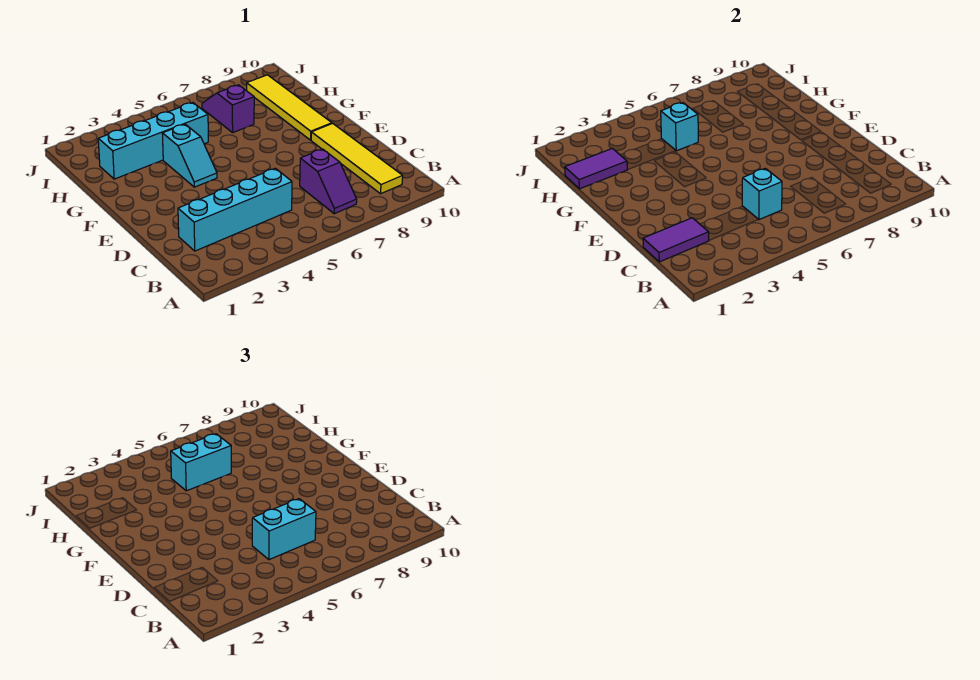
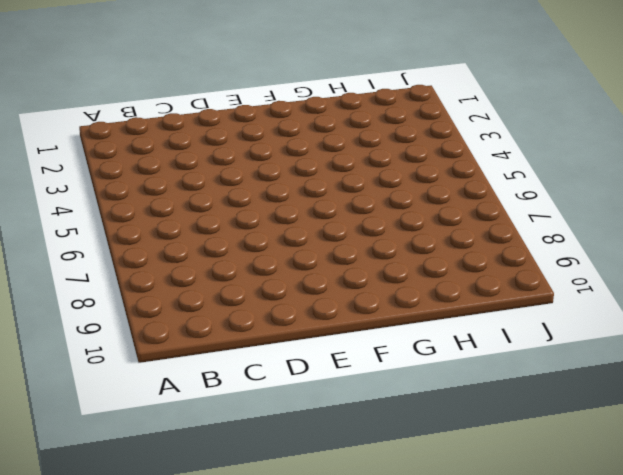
none -> purple 1x2 slope [300,149,357,214]
none -> yellow 1x4 tile [311,123,403,194]
none -> cyan 1x4 brick [178,168,292,251]

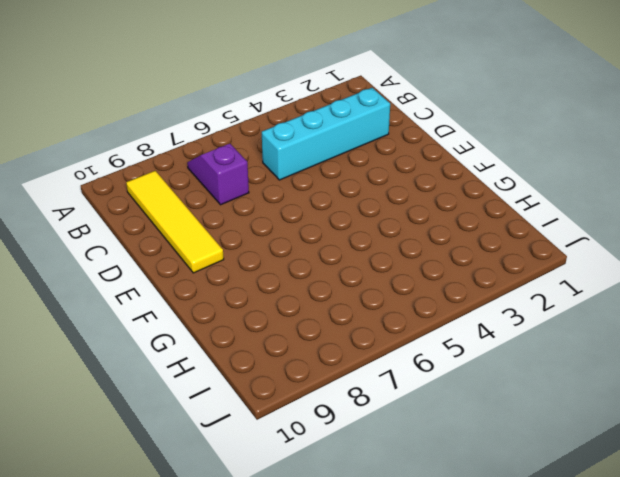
none -> cyan 1x2 slope [162,124,217,187]
none -> yellow 1x4 tile [247,75,332,140]
none -> cyan 1x4 brick [98,103,208,179]

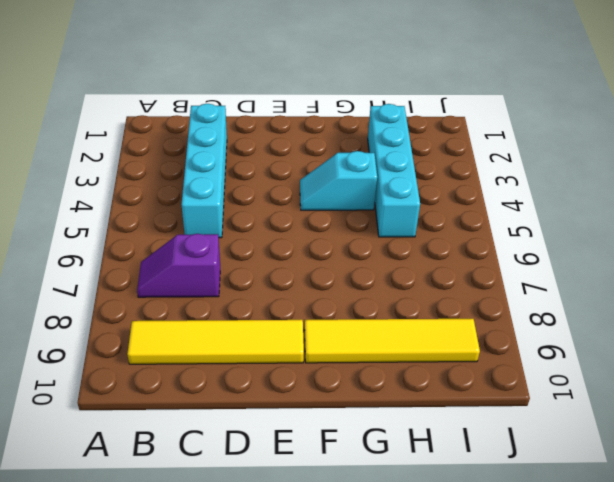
none -> purple 1x2 slope [202,85,254,133]
none -> purple 1x2 tile [643,218,709,262]
none -> cyan 1x1 brick [742,168,782,220]

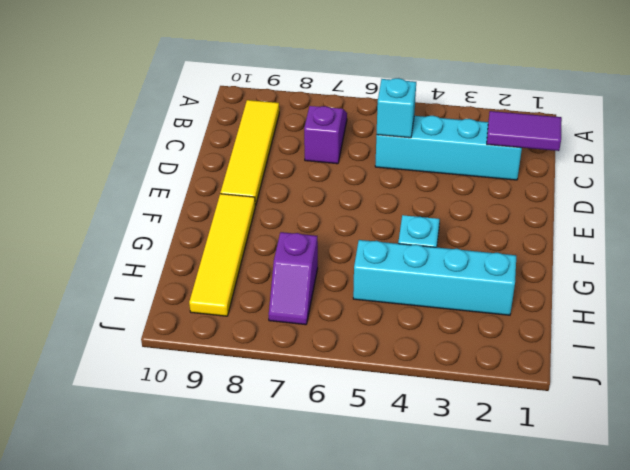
none -> purple 1x2 tile [565,148,627,189]
none -> cyan 1x1 brick [661,103,698,151]
none -> cyan 1x2 brick [252,499,316,560]

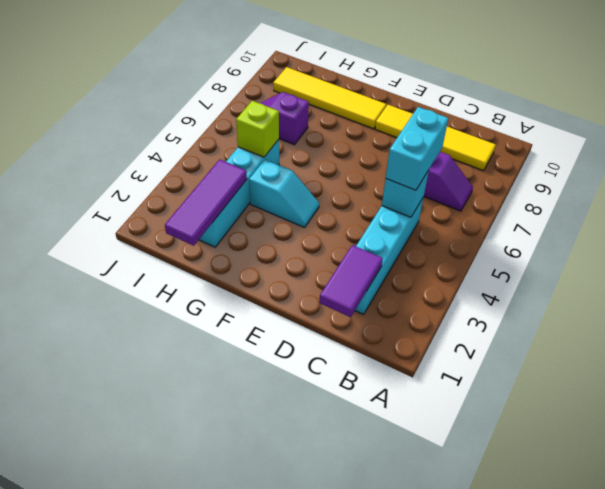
purple 1x3 tile [165,159,247,246] -> purple 1x2 tile [565,148,627,189]
lime 1x1 brick [236,101,279,157] -> cyan 1x1 brick [661,103,698,151]
none -> cyan 1x2 brick [171,434,231,491]

